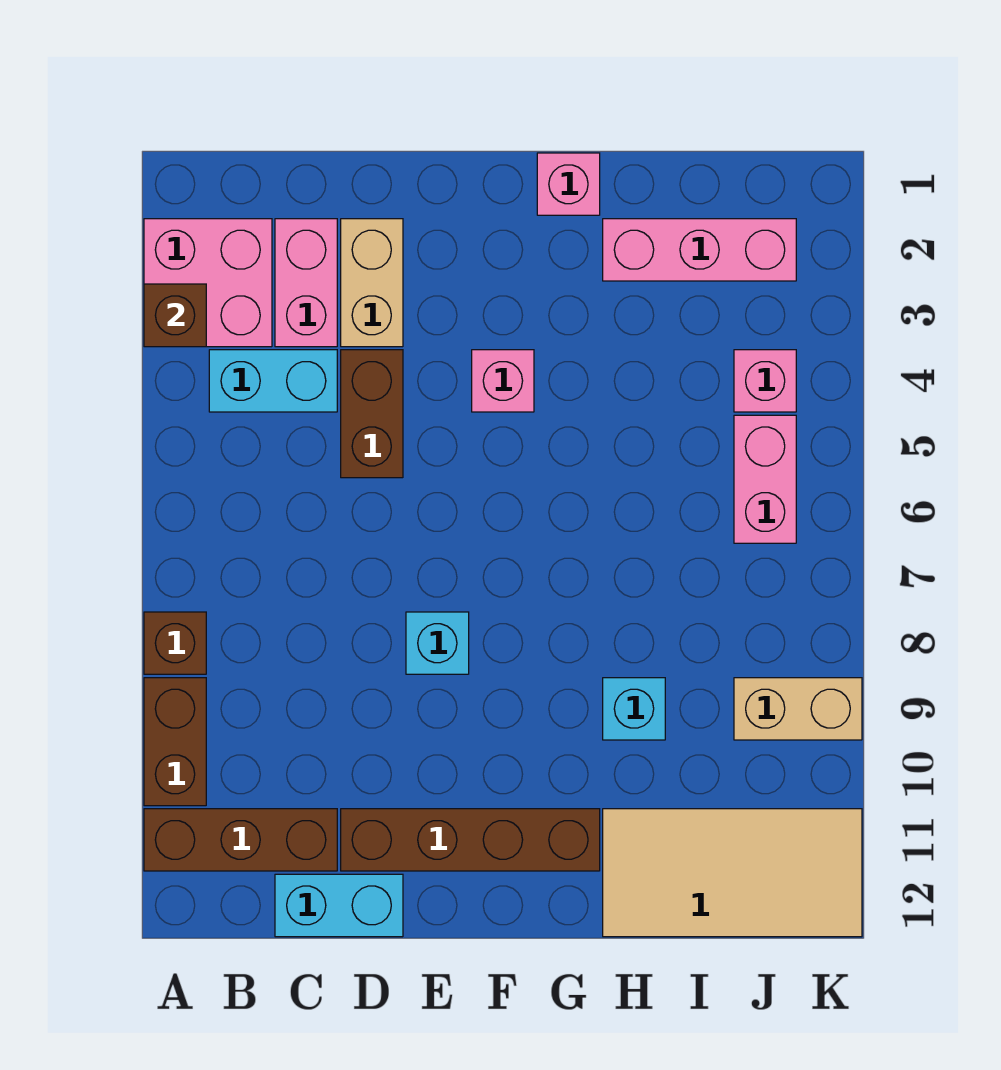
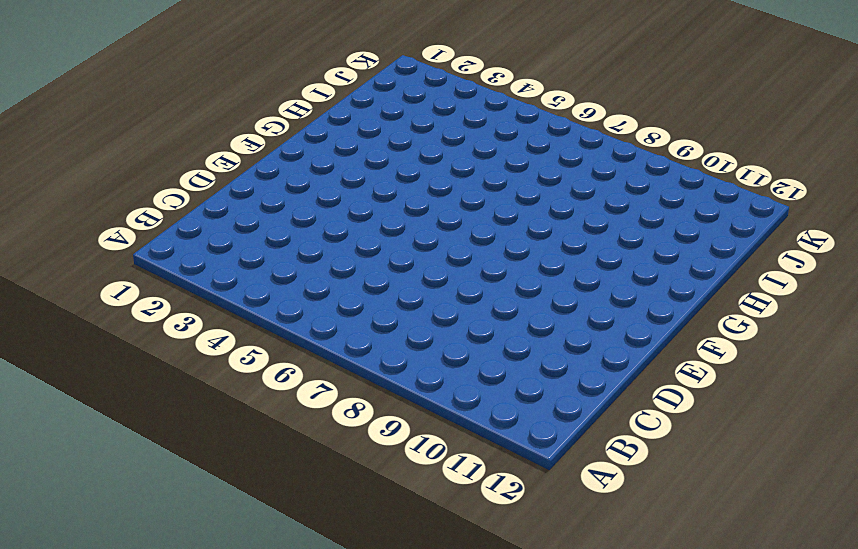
none -> pink 2x2 brick [144,219,272,347]
none -> brown 1x1 brick [144,612,206,674]
none -> brown 1x2 brick [144,678,206,806]

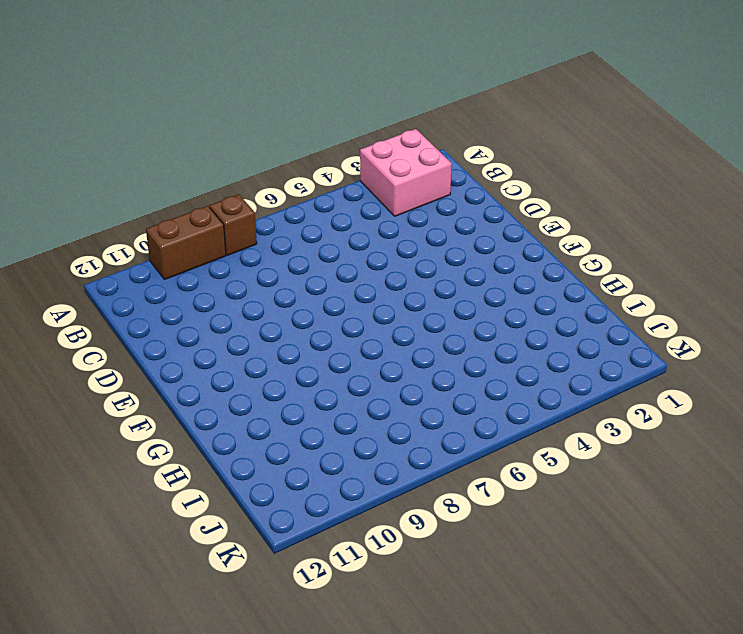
none -> brown 1x3 brick [144,809,337,871]
none -> cyan 1x2 brick [209,350,337,412]
none -> pink 1x2 brick [275,219,337,347]

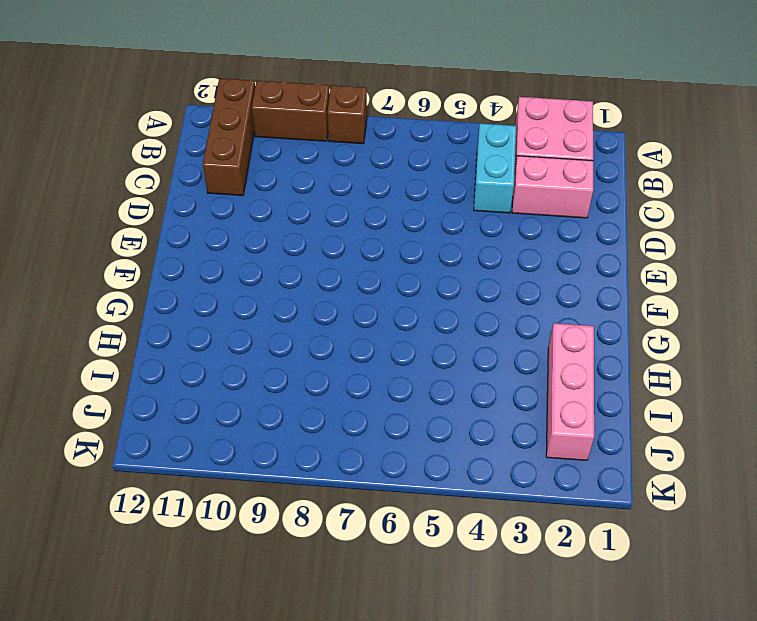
none -> cyan 1x2 brick [275,874,403,937]
none -> tan 1x2 brick [341,219,403,347]
none -> brown 1x2 brick [341,350,403,478]

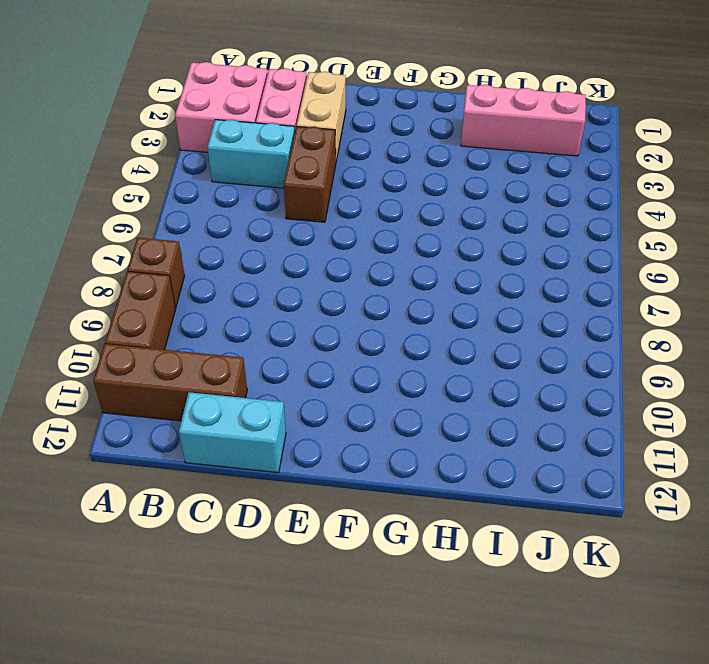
none -> brown 1x4 brick [341,809,600,871]
none -> cyan 1x1 brick [406,612,469,674]
none -> pink 1x1 brick [472,350,534,412]

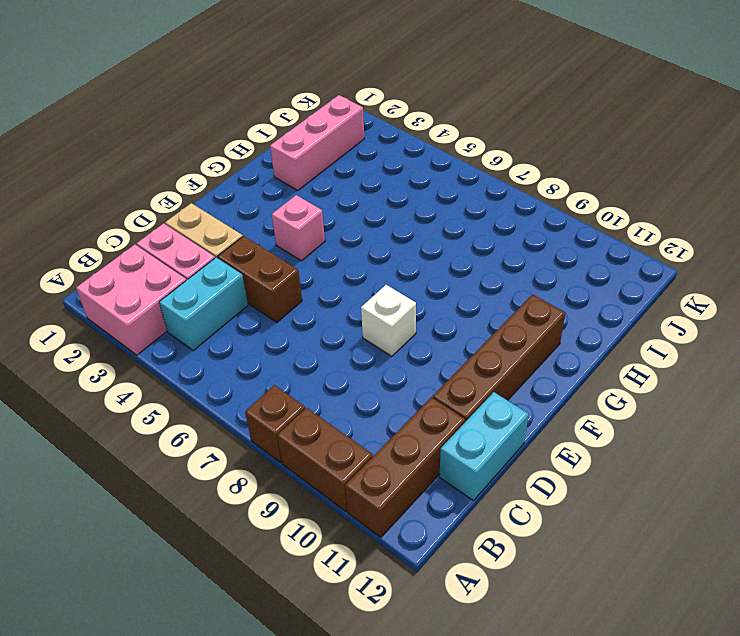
white 1x1 brick [361,285,416,356] -> cyan 1x1 brick [406,612,469,674]
none -> pink 1x1 brick [537,153,600,215]
none -> cyan 1x1 brick [603,678,665,740]
none -> tan 2x4 tile [603,809,862,937]

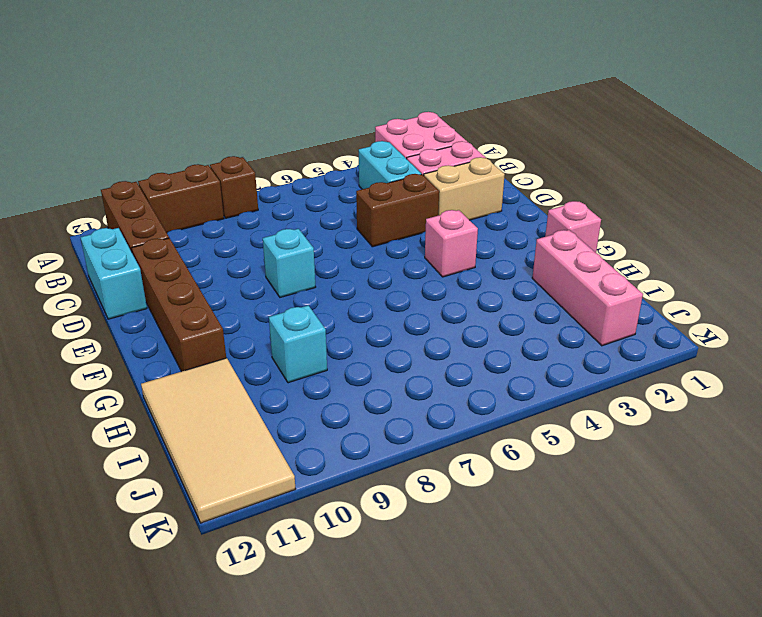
none -> pink 1x1 brick [734,350,796,412]
none -> pink 1x2 brick [734,415,796,543]
none -> tan 1x2 brick [734,678,862,740]

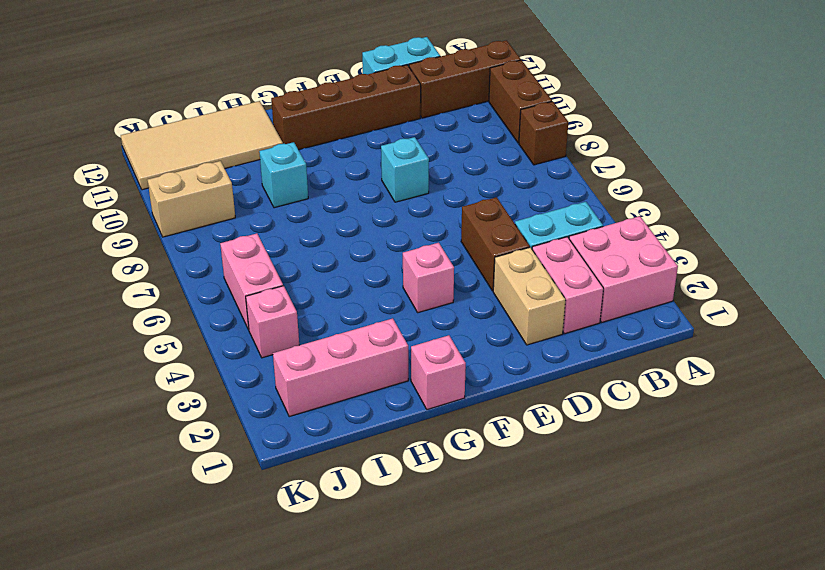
none -> brown 1x1 brick [144,284,206,347]

